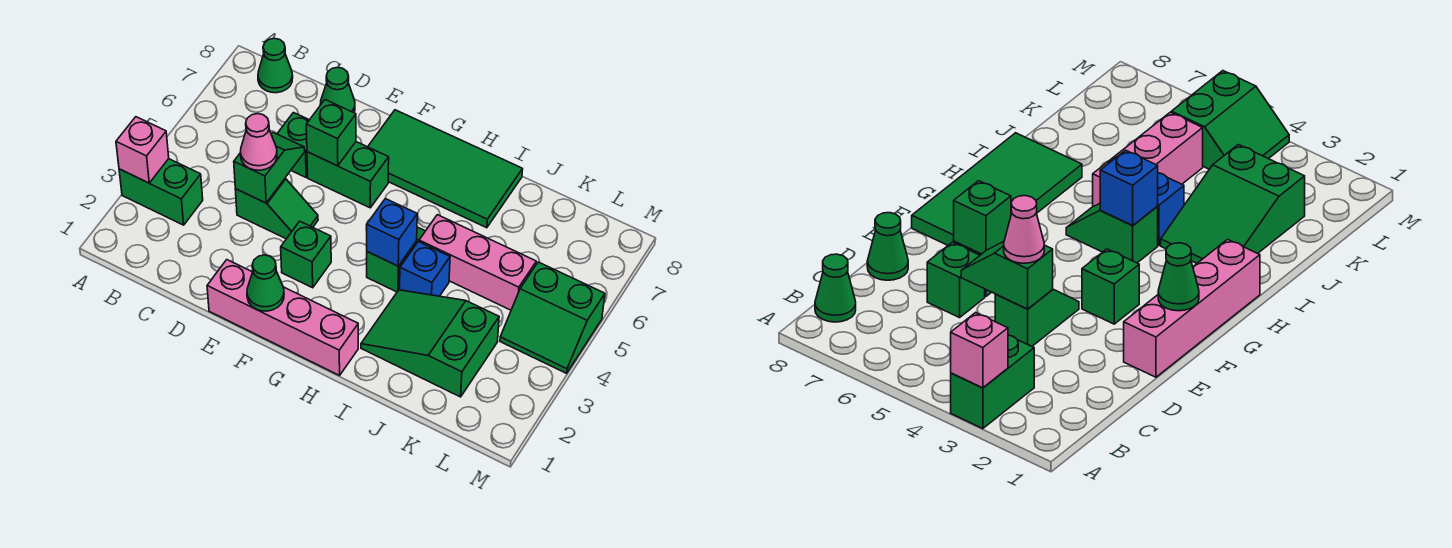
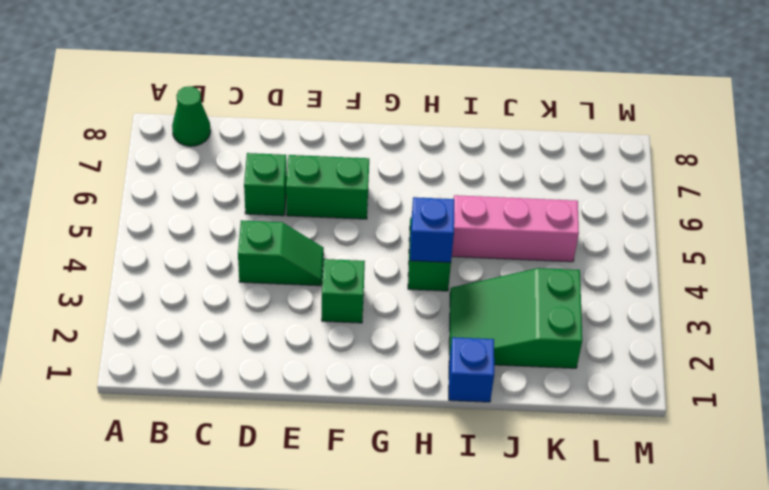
blue 1x1 brick [449,337,494,402] -> blue 1x1 brick moved to [400,242,450,296]
none -> green 1x2 brick [119,159,203,225]
none -> green 1x1 cone [320,67,355,113]
none -> pink 1x4 brick [207,260,358,375]

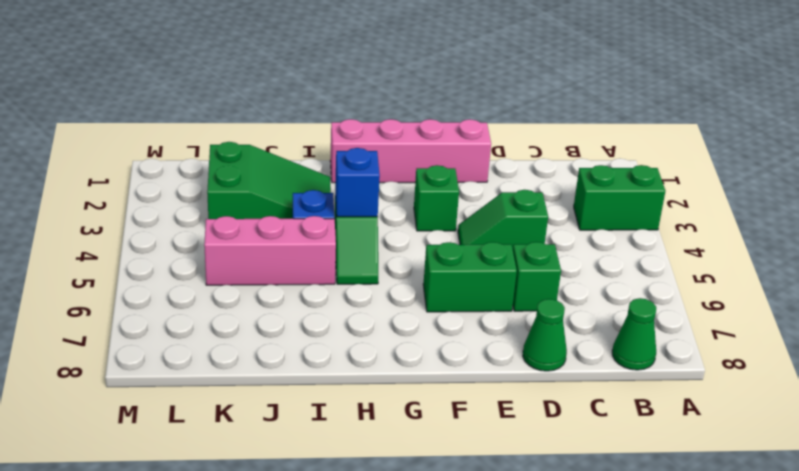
none -> green 2x4 tile [368,110,523,228]
none -> green 2x2 slope [500,262,605,373]
none -> pink 1x1 brick [116,117,169,183]

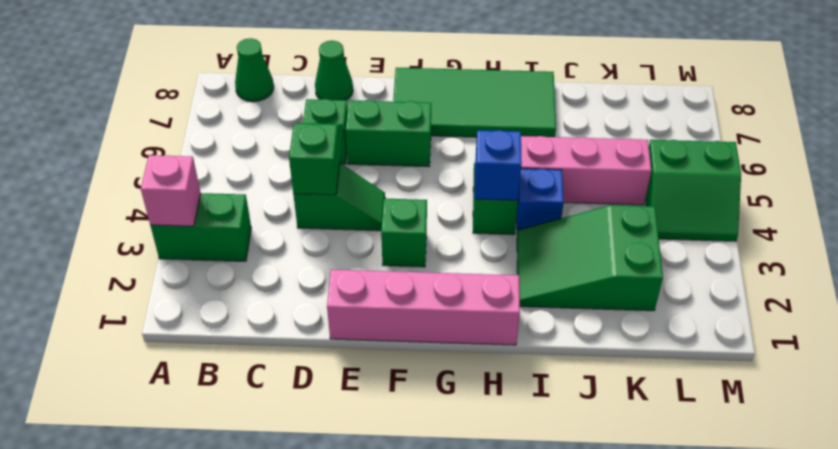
none -> green 1x1 brick [306,100,356,166]
none -> green 1x1 cone [247,255,284,311]
none -> pink 1x1 cone [240,114,277,170]

